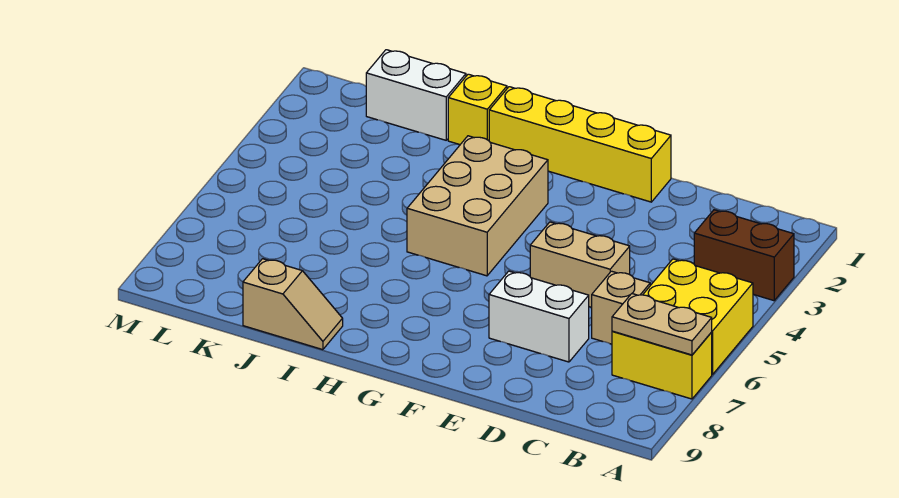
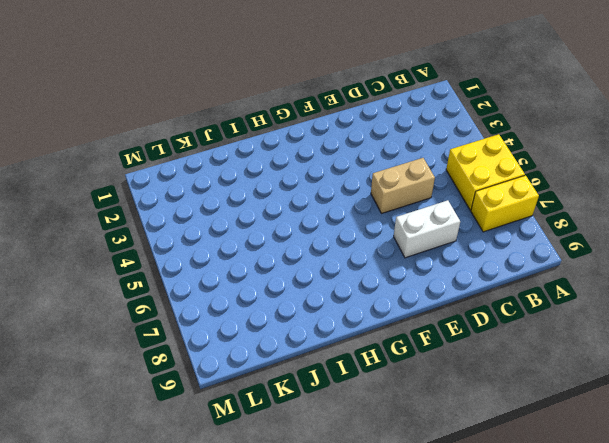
none -> brown 1x2 brick [694,210,794,301]
none -> tan 1x1 brick [592,271,650,344]
none -> yellow 1x4 brick [489,87,671,202]

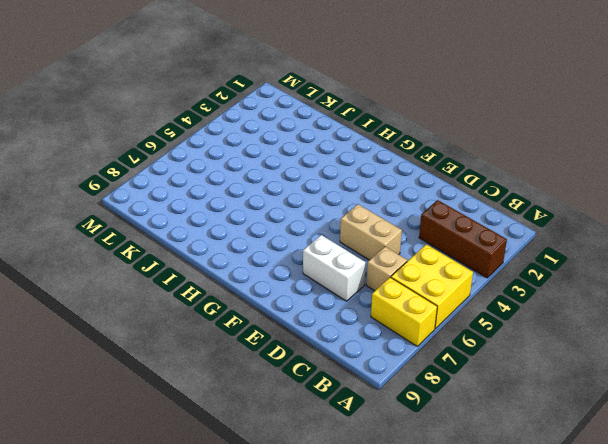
brown 1x3 brick [419,200,507,278] -> brown 1x2 brick [694,210,794,301]
none -> yellow 1x4 brick [489,87,671,202]
none -> tan 2x3 brick [407,136,548,276]
none -> yellow 1x1 brick [448,74,507,145]

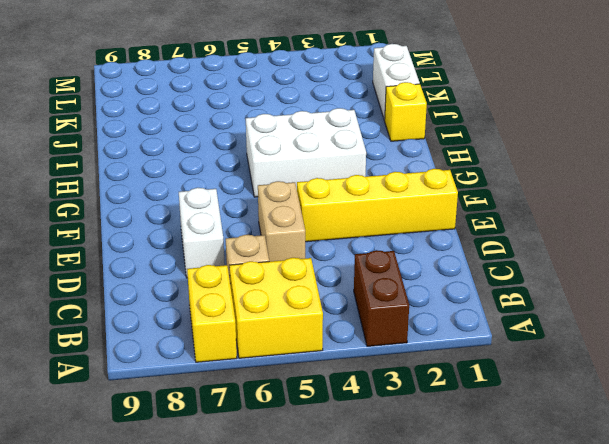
yellow 1x4 brick [297,169,458,242] -> yellow 1x4 brick turned to [489,87,671,202]
white 2x3 brick [246,108,366,197] -> tan 2x3 brick [407,136,548,276]
none -> tan 1x2 slope [243,259,343,350]
none -> tan 1x2 plate [612,294,712,355]

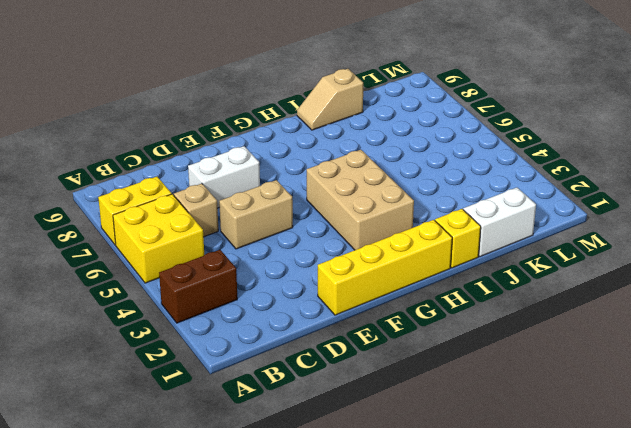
none -> tan 1x2 plate [612,294,712,355]

